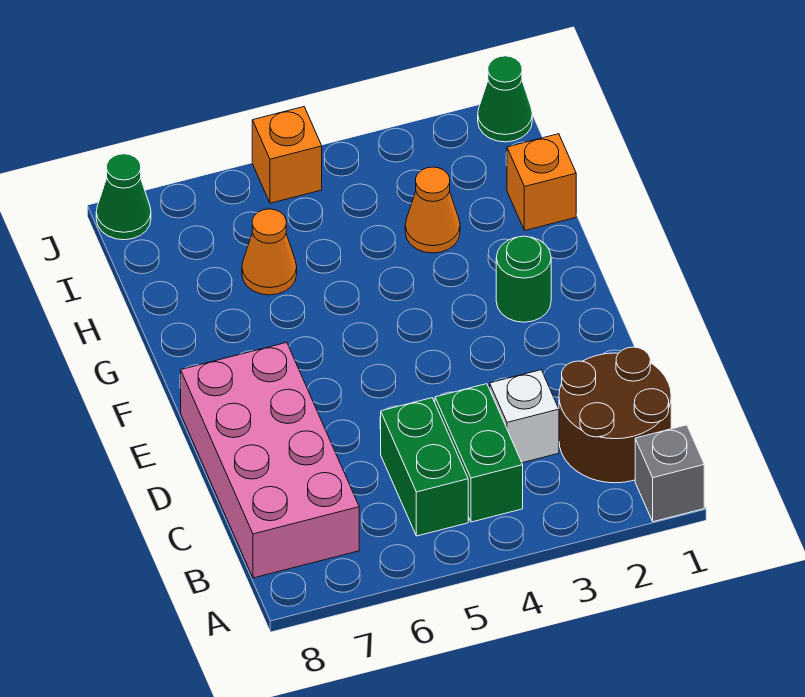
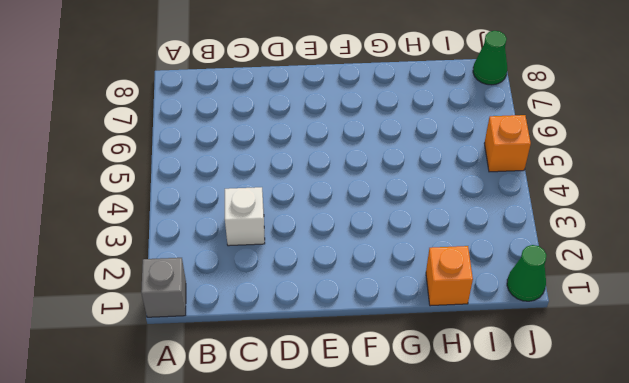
none -> brown 2x2 round brick [559,347,671,483]
none -> green 1x2 brick [435,384,523,522]
none -> green 1x2 brick [381,398,468,536]

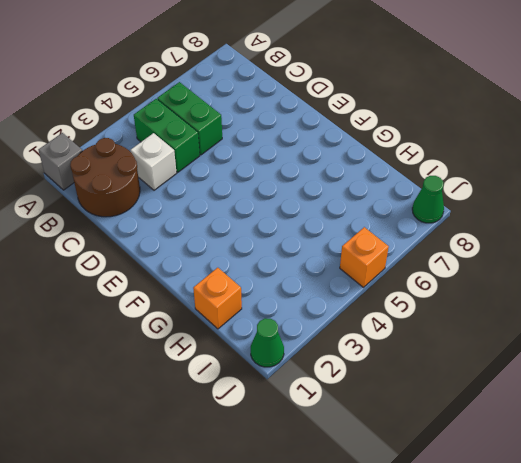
none -> pink 2x4 brick [181,342,359,578]
none -> green 1x1 round brick [496,236,551,322]
none -> orange 1x1 cone [405,167,460,253]

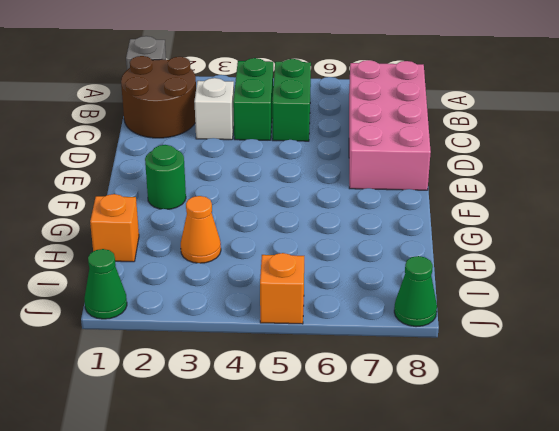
none -> orange 1x1 cone [242,209,297,295]

